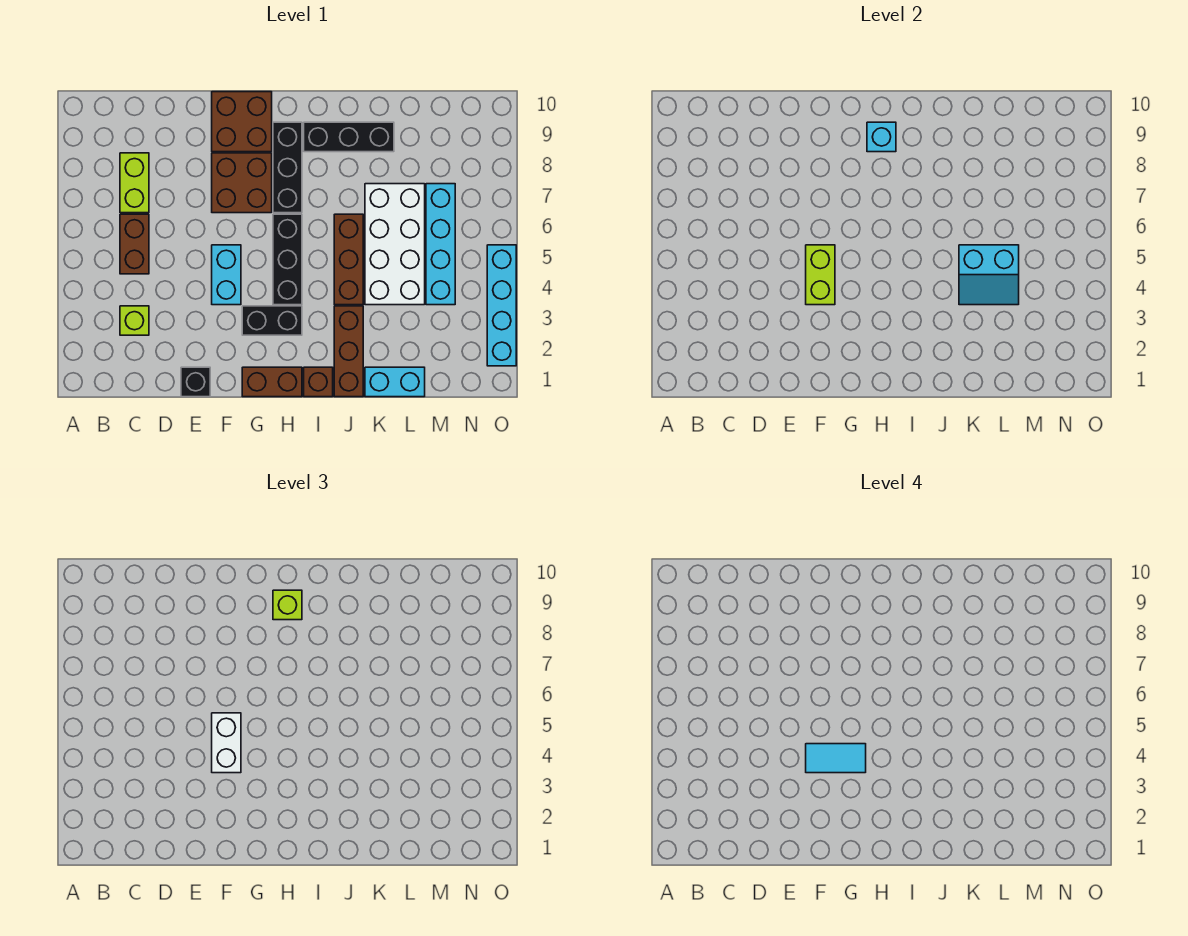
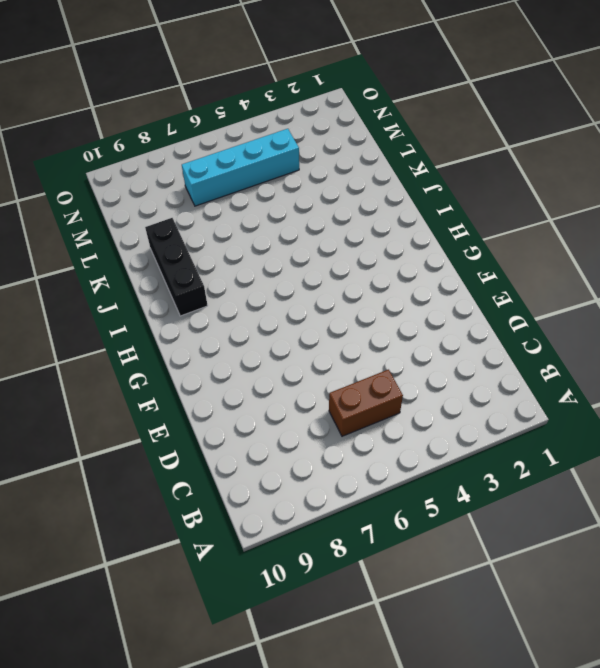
none -> lime 1x1 brick [120,306,149,335]
none -> lime 1x2 brick [120,153,149,213]
none -> black 1x1 brick [181,367,210,397]

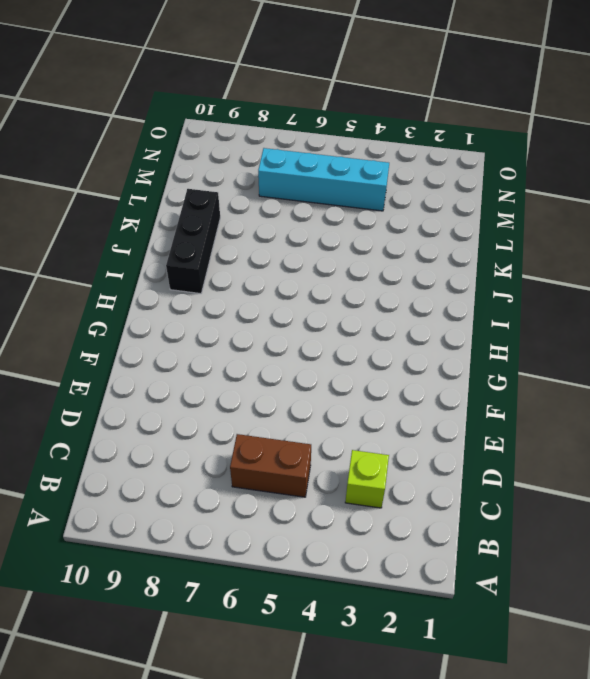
none -> lime 1x2 brick [120,153,149,213]
none -> black 1x1 brick [181,367,210,397]
none -> cyan 1x2 brick [212,245,241,305]

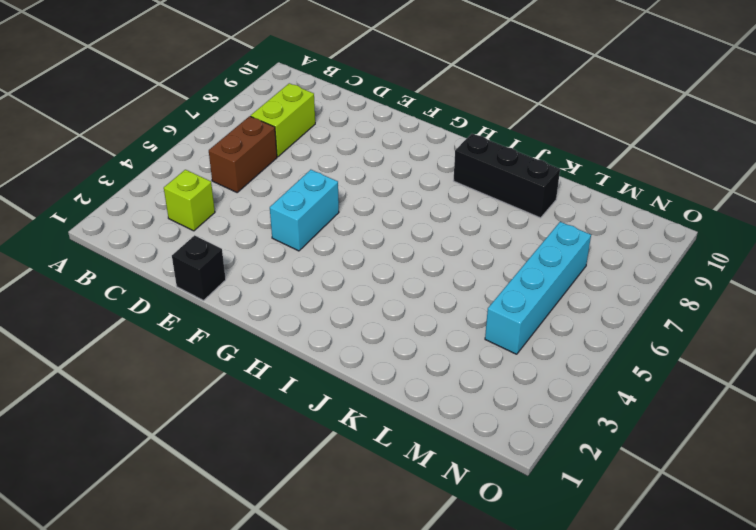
none -> brown 2x2 brick [212,153,272,213]
none -> brown 2x2 brick [212,92,272,152]
none -> brown 1x2 brick [242,367,302,397]

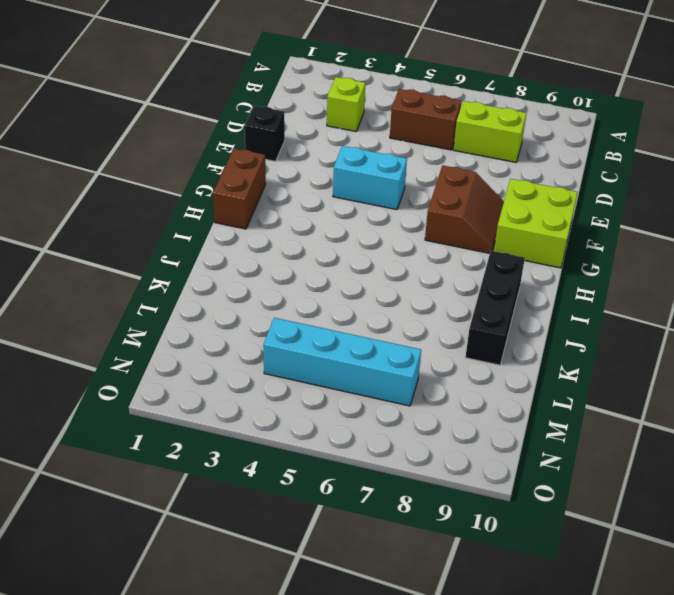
brown 2x2 slope [425,165,504,253] -> brown 2x2 brick [212,153,272,213]
lime 2x2 brick [494,179,577,268] -> brown 2x2 brick [212,92,272,152]
none -> black 1x2 brick [242,306,302,335]
none -> black 1x3 brick [273,214,302,305]
none -> black 1x3 brick [273,122,302,213]

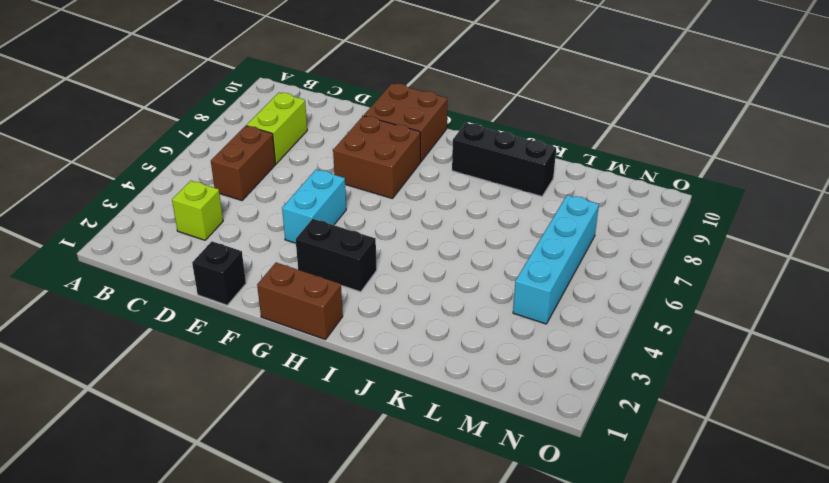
none -> black 1x3 brick [273,214,302,305]
none -> black 1x3 brick [273,122,302,213]
none -> brown 1x1 brick [304,367,333,397]

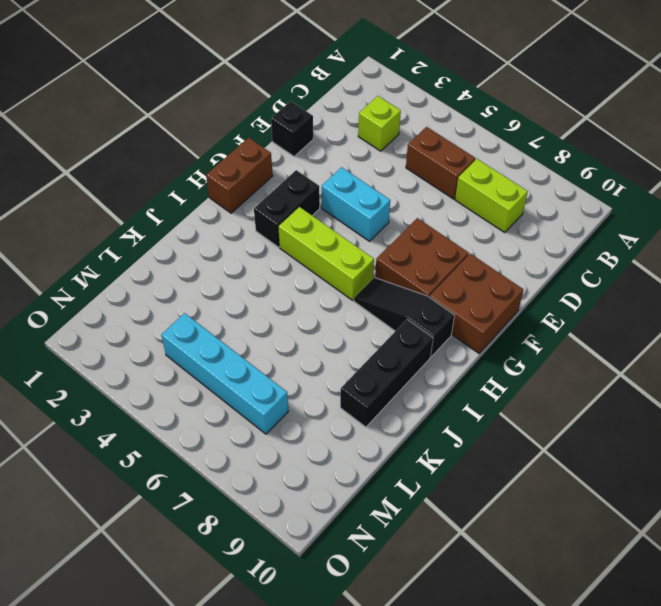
lime 1x3 brick [278,207,374,300] -> black 1x3 brick [273,214,302,305]
black 1x3 slope [354,278,455,357] -> black 1x3 brick [273,122,302,213]
none -> brown 1x1 brick [304,367,333,397]
none -> brown 1x3 brick [334,306,363,397]
none -> brown 1x3 brick [334,214,363,305]

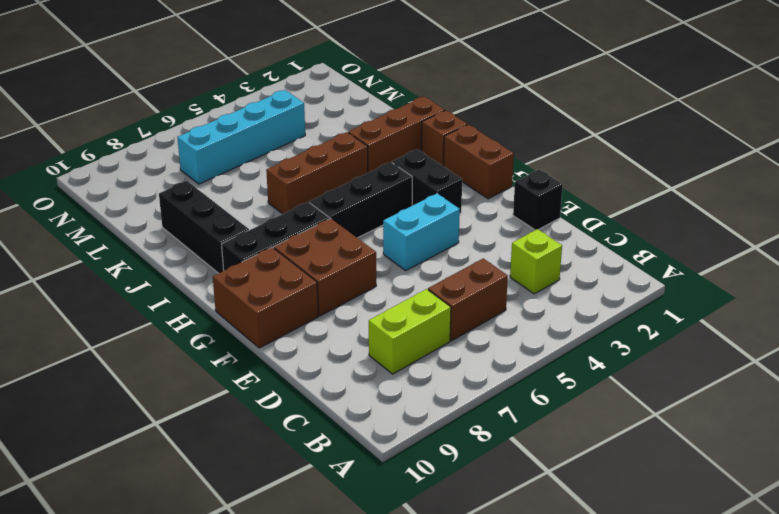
none -> cyan 1x2 brick [365,367,425,397]
none -> white 2x4 brick [365,184,425,305]
none -> cyan 1x4 brick [487,245,516,366]

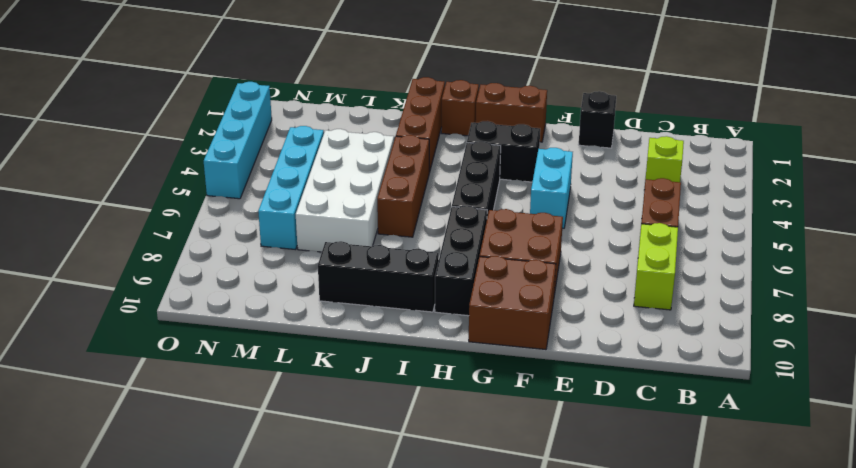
none -> cyan 1x2 brick [365,367,425,397]
none -> lime 1x2 brick [806,245,835,305]
none -> cyan 1x1 brick [867,122,896,152]

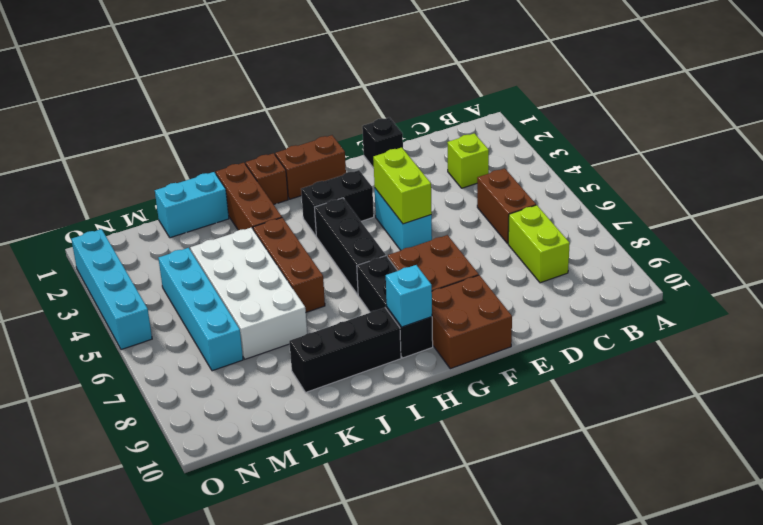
none -> cyan 2x2 slope [959,245,1019,305]
none -> white 1x2 brick [212,713,241,773]
none -> lime 1x1 brick [273,590,302,620]

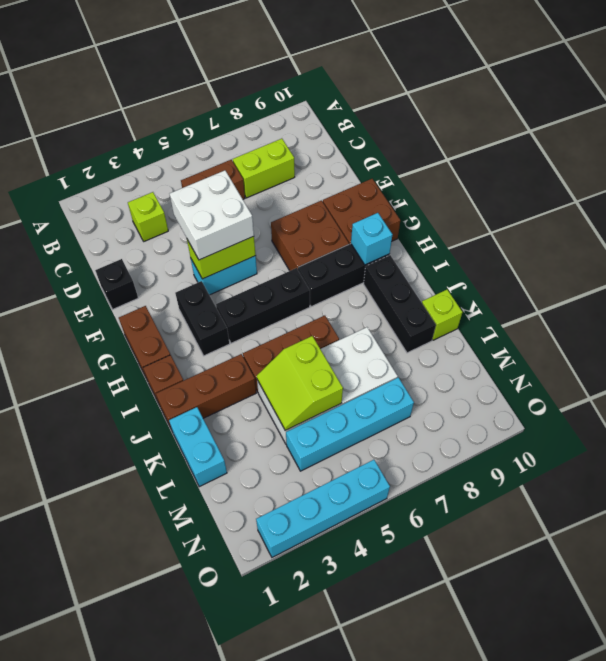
white 2x2 brick [170,170,254,260] -> white 1x2 brick [212,713,241,773]
lime 2x2 slope [256,336,343,430] -> cyan 2x2 slope [959,245,1019,305]
lime 1x1 brick [422,290,462,340] -> lime 1x1 brick moved to [273,590,302,620]
none -> cyan 1x2 tile [806,744,866,773]

